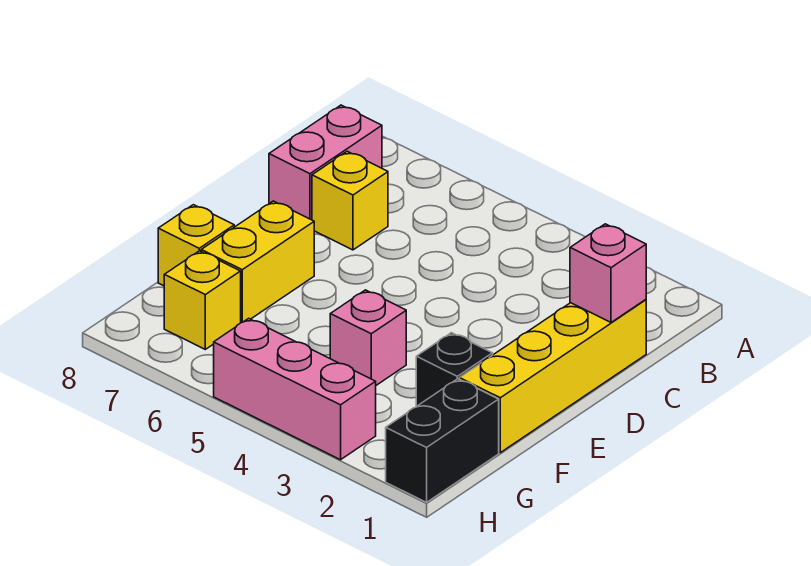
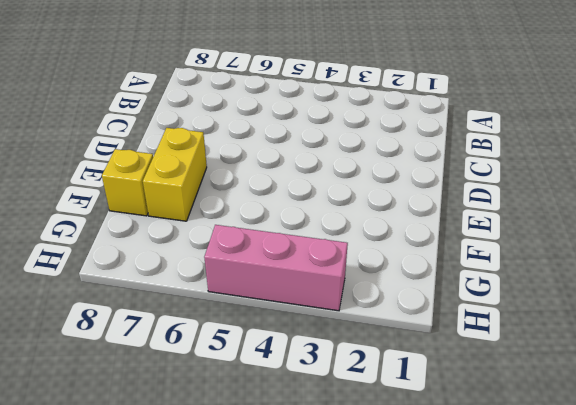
none -> pink 1x2 brick [269,105,382,220]
none -> yellow 1x4 brick [459,300,646,453]

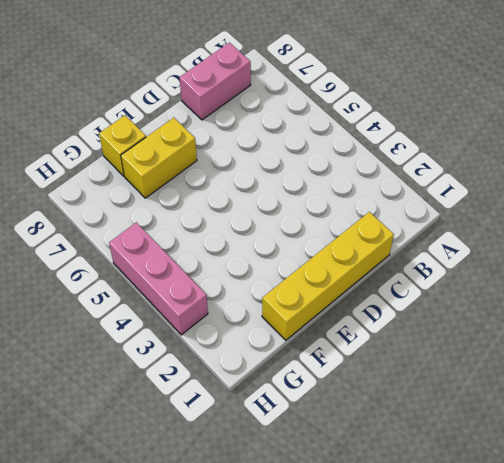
none -> yellow 1x1 brick [312,151,388,250]
none -> black 1x1 brick [416,333,493,406]

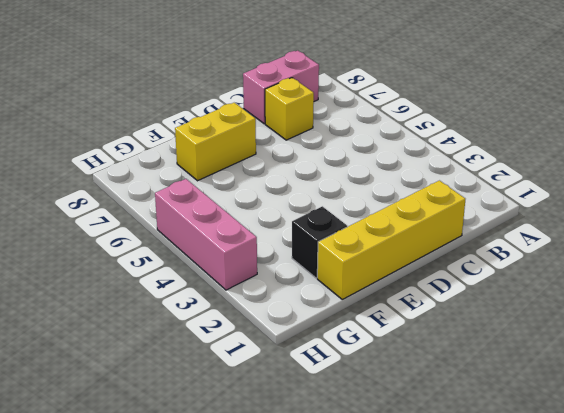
none -> pink 1x1 brick [330,290,406,385]
none -> yellow 1x1 brick [158,205,234,286]

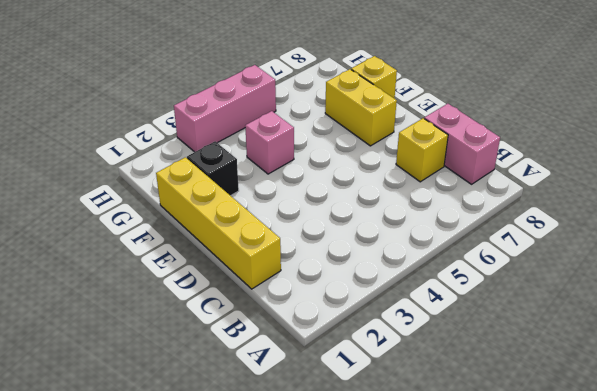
none -> black 1x2 brick [386,379,499,502]
none -> yellow 1x1 brick [164,251,241,349]

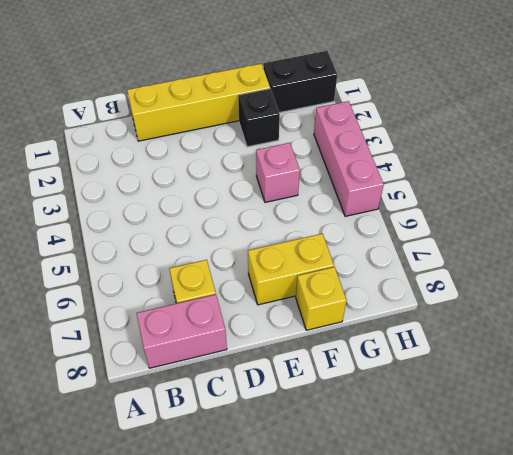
none -> yellow 1x1 brick [164,251,241,349]
none -> pink 1x1 brick [570,224,646,322]

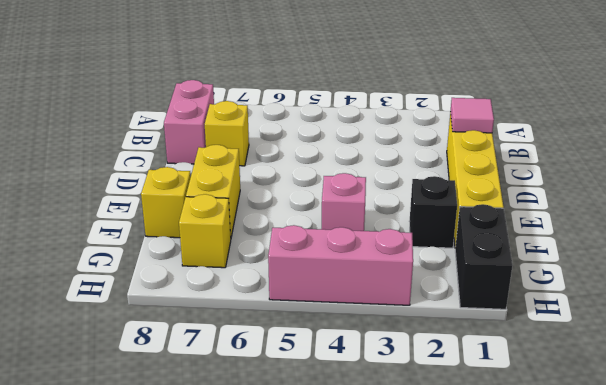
pink 1x1 tile [450,98,494,133] -> pink 1x1 brick [570,224,646,322]

